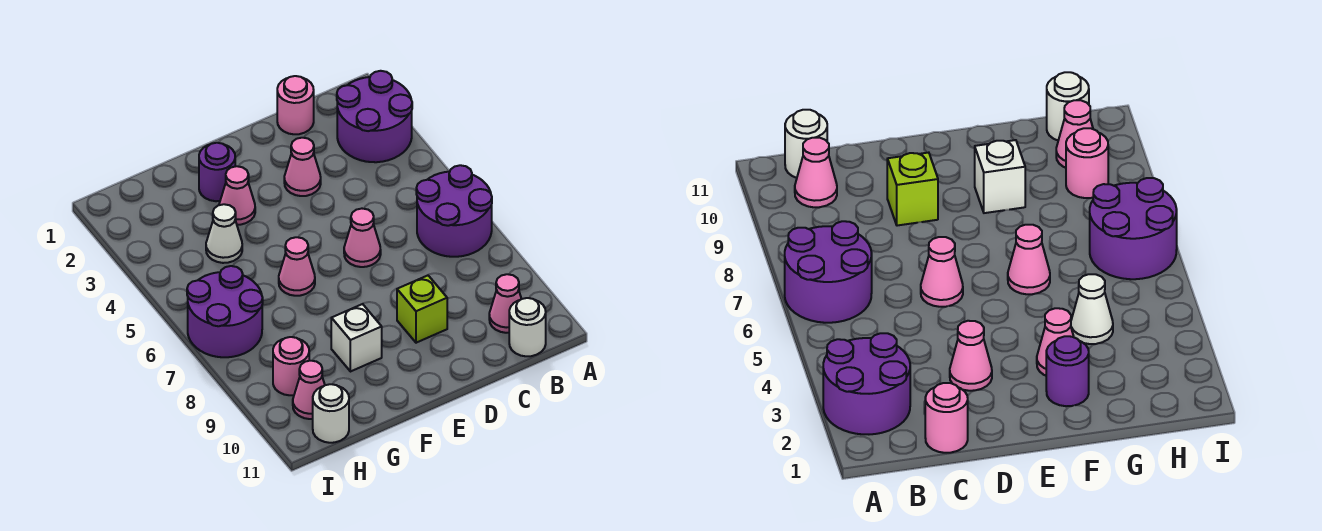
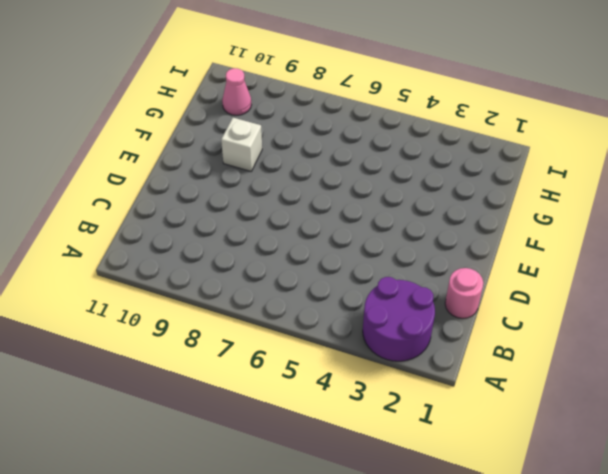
none -> purple 2x2 round brick [416,165,492,257]
none -> pink 1x1 cone [489,274,521,333]
none -> white 1x1 round brick [509,298,546,356]

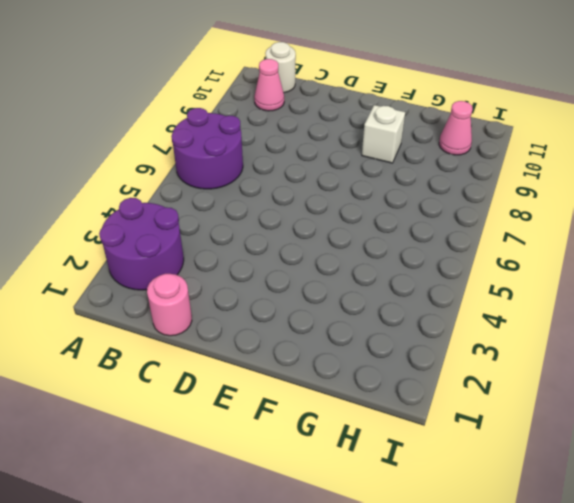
none -> pink 1x1 cone [284,138,321,196]
none -> pink 1x1 cone [344,209,381,267]
none -> lime 1x1 brick [397,276,447,343]

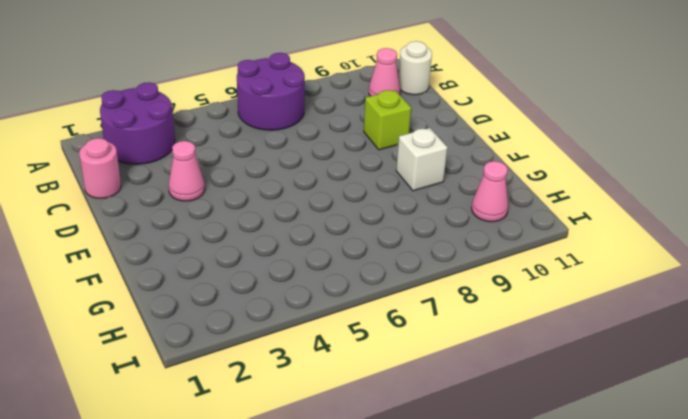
none -> pink 1x1 cone [344,209,381,267]
none -> purple 1x1 round brick [199,143,235,201]
none -> pink 1x1 cone [219,166,255,225]

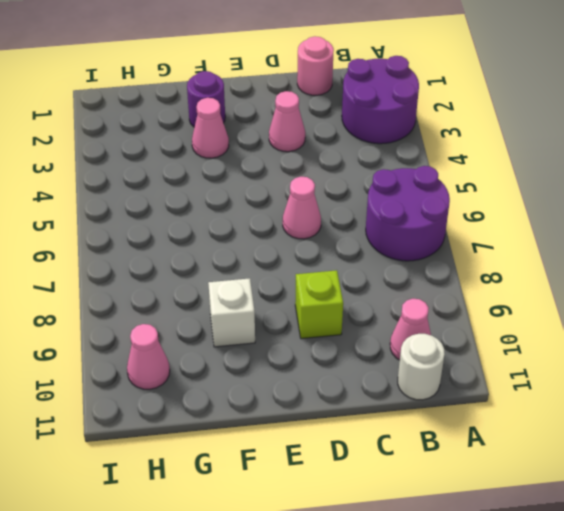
none -> pink 1x1 cone [279,237,315,296]
none -> white 1x1 cone [206,204,242,263]
none -> purple 2x2 round brick [187,266,263,357]

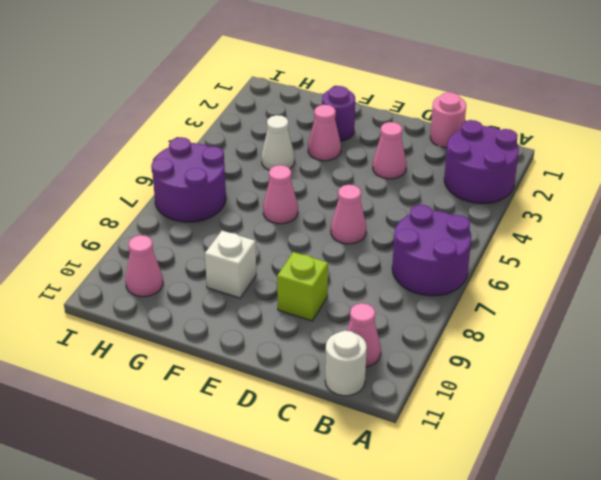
none -> pink 1x1 round brick [273,337,309,395]
none -> white 1x1 round brick [313,384,349,443]

